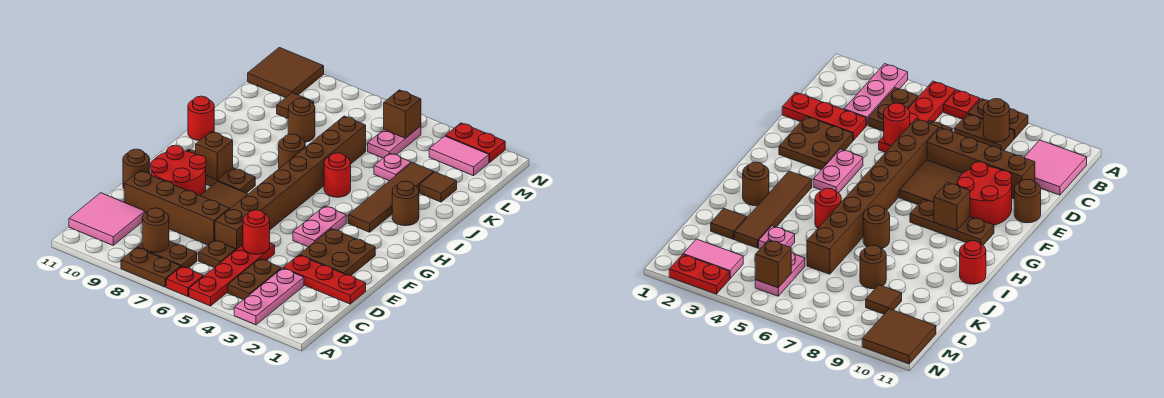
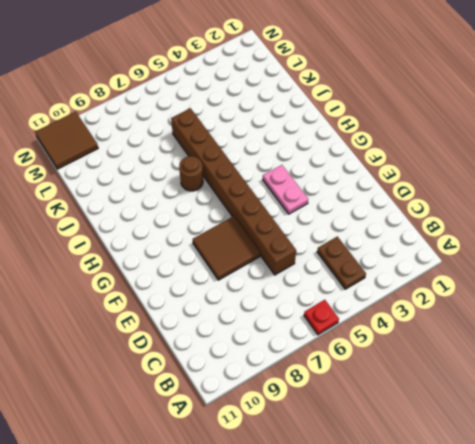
none -> pink 1x3 plate [234,268,304,325]
none -> red 1x4 plate [189,243,275,306]
none -> brown 1x2 plate [121,248,181,287]
none -> brown 1x2 plate [137,241,197,268]

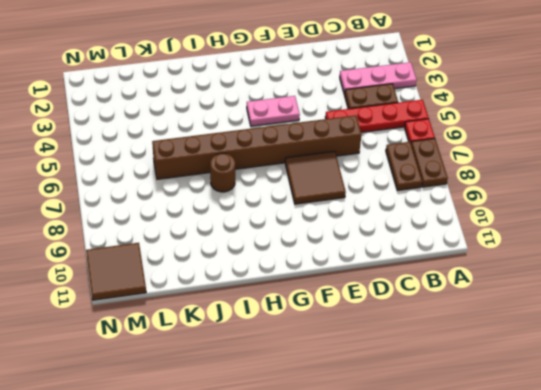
none -> pink 2x2 tile [69,193,145,245]
none -> brown 1x1 plate [199,240,236,268]
none -> red 1x3 plate [283,255,366,304]
none -> brown 1x4 brick [124,171,229,245]

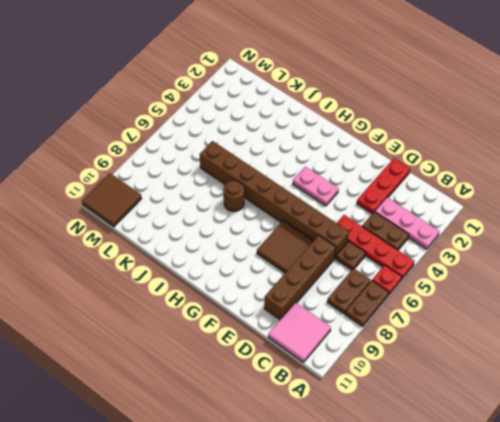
none -> brown 2x2 plate [300,229,375,276]
none -> red 2x2 round brick [151,145,206,196]
none -> brown 1x1 round brick [123,149,150,188]
none -> brown 1x3 plate [187,149,255,193]

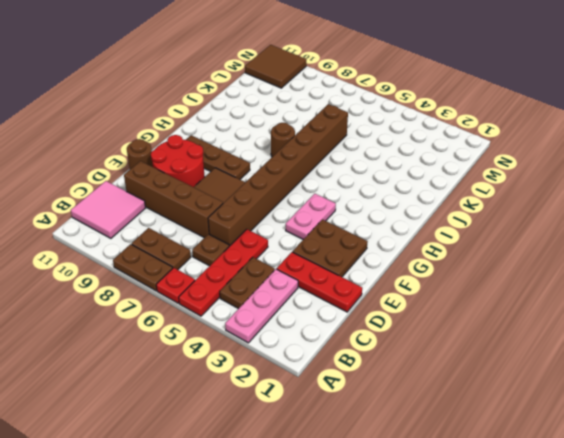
none -> brown 1x4 tile [348,163,434,232]
none -> brown 1x1 round brick [392,181,419,226]
none -> red 1x1 round brick [324,153,351,197]
none -> red 1x1 round brick [188,96,214,141]

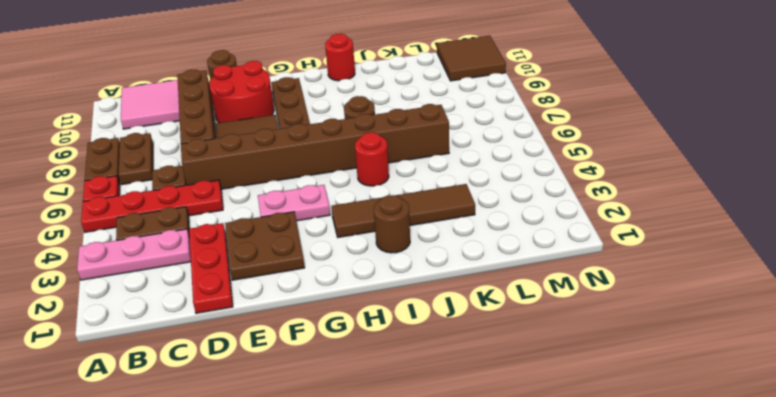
none -> brown 1x1 tile [419,172,457,202]
none -> pink 1x1 plate [374,153,411,181]
none -> brown 1x1 round brick [288,98,315,142]
none -> pink 1x2 plate [368,126,421,158]

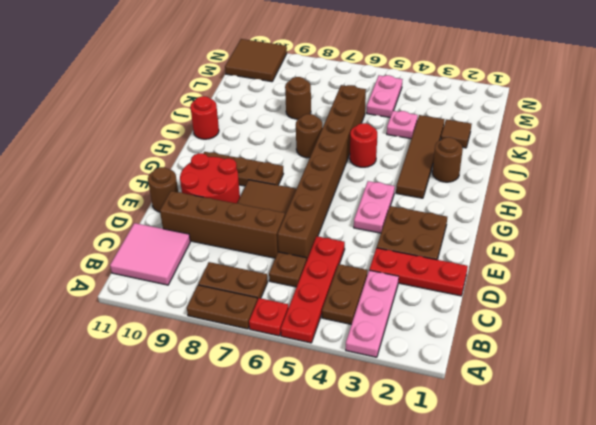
none -> brown 1x1 tile [277,93,314,118]
none -> pink 1x2 tile [429,136,489,176]
none -> red 1x2 plate [446,123,505,162]
none -> brown 1x1 round brick [142,208,169,252]

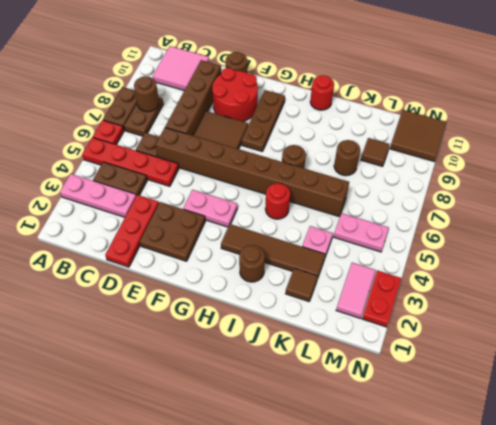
none -> red 1x1 round brick [243,210,270,254]
none -> brown 1x1 brick [196,132,233,180]
none -> brown 1x1 brick [384,90,421,138]

